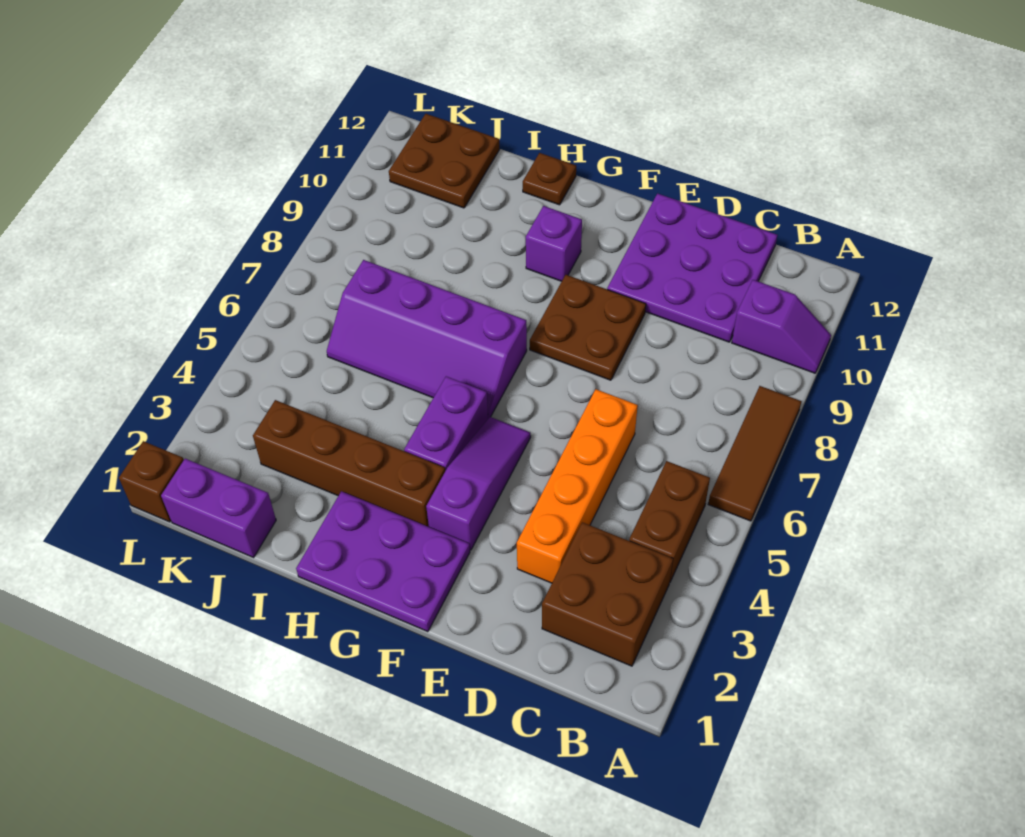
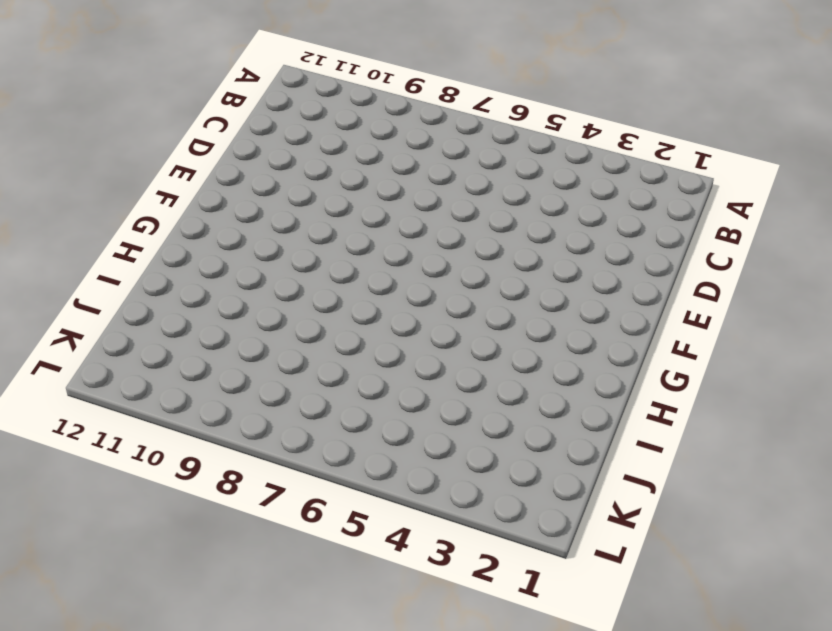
none -> brown 1x3 tile [708,386,801,521]
none -> purple 1x2 slope [732,280,831,373]
none -> brown 2x2 brick [542,522,673,666]

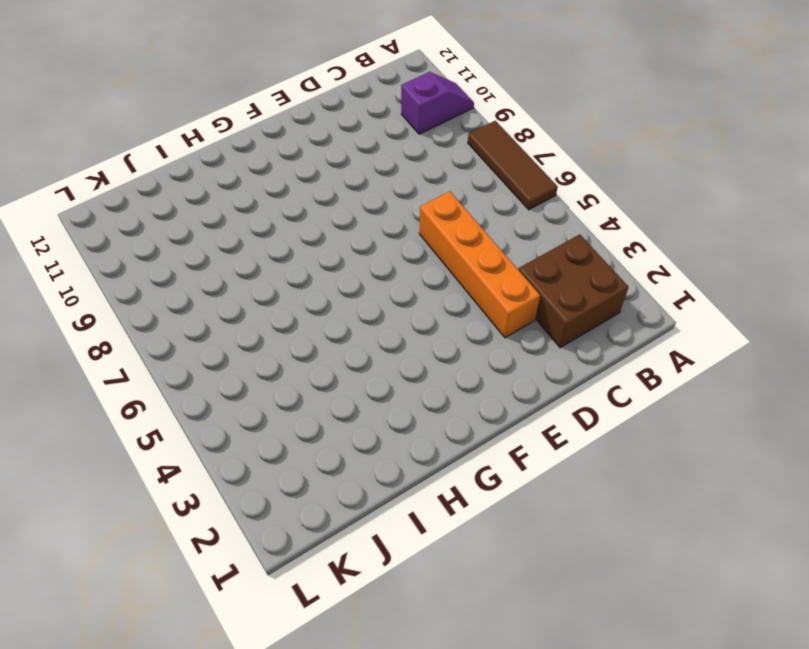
none -> brown 1x2 brick [629,461,710,582]
none -> purple 3x3 plate [607,194,777,342]
none -> brown 2x2 plate [530,275,646,380]

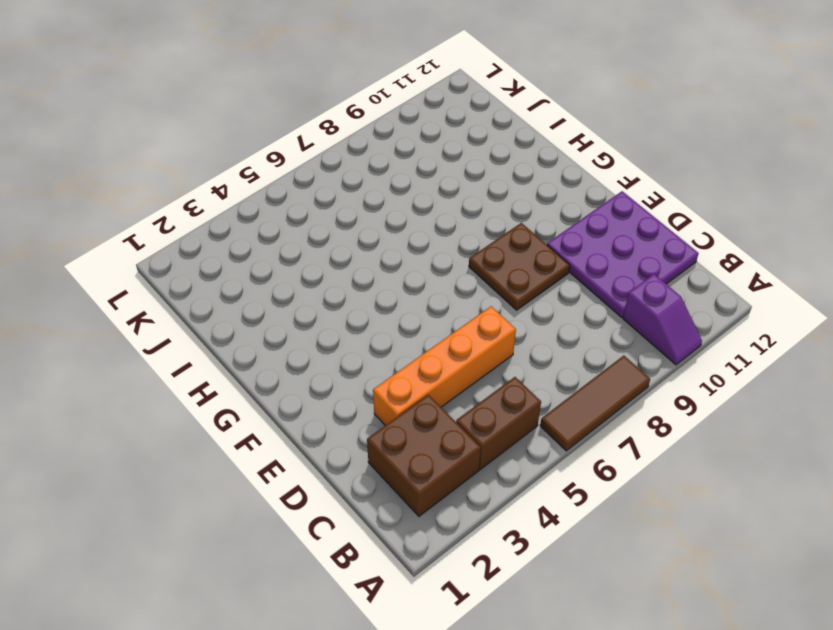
none -> purple 2x3 plate [296,491,470,632]
none -> purple 1x3 slope [426,417,531,550]
none -> brown 1x4 brick [253,400,445,527]

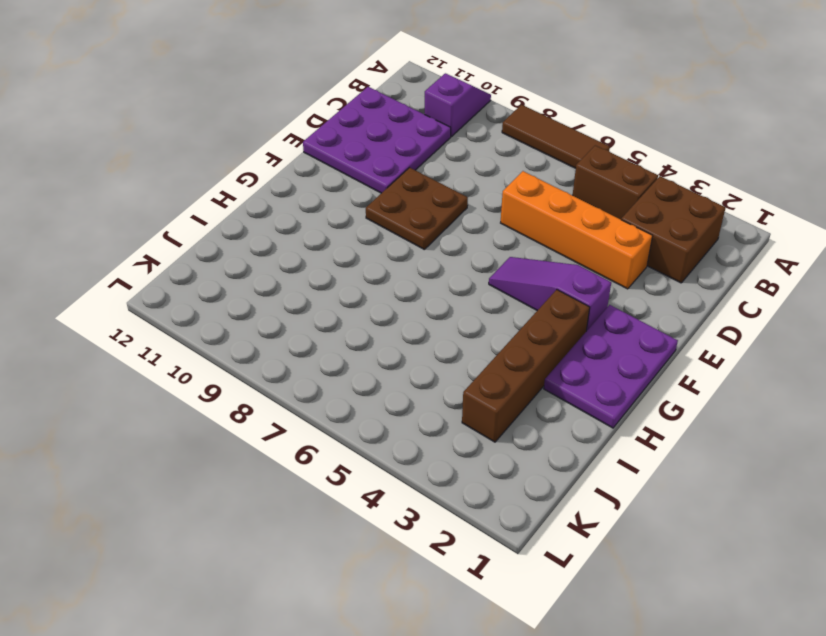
none -> purple 1x2 brick [404,376,488,471]
none -> purple 2x4 slope [327,260,527,419]
none -> purple 1x1 brick [526,206,582,281]

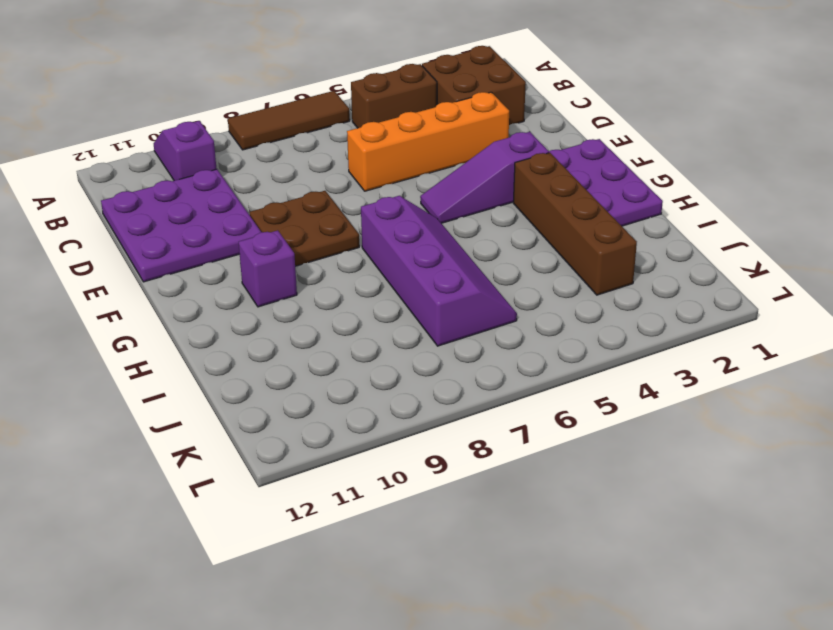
none -> purple 1x2 brick [404,376,488,471]
none -> brown 1x1 plate [523,153,576,205]
none -> purple 1x2 brick [161,459,276,557]

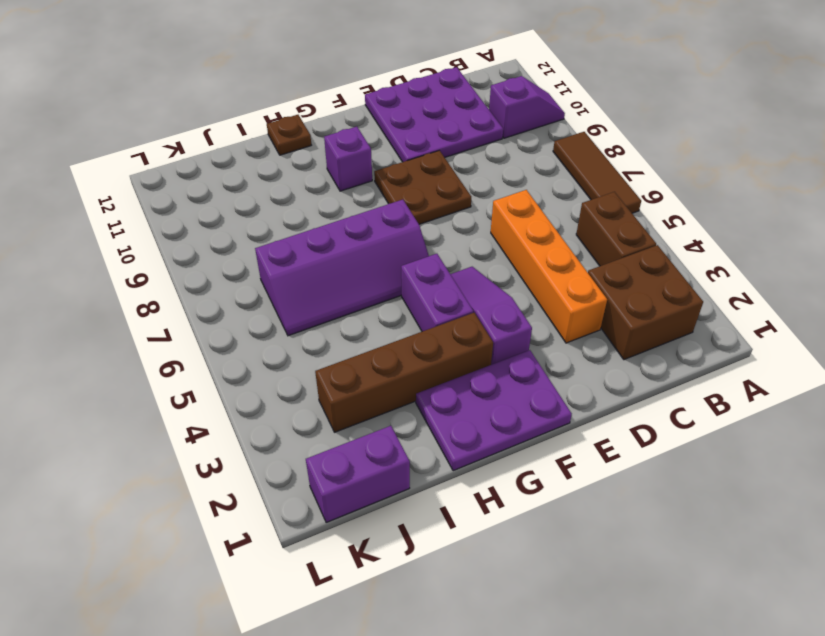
none -> brown 2x2 plate [389,114,500,208]
none -> brown 1x1 brick [119,441,184,522]

